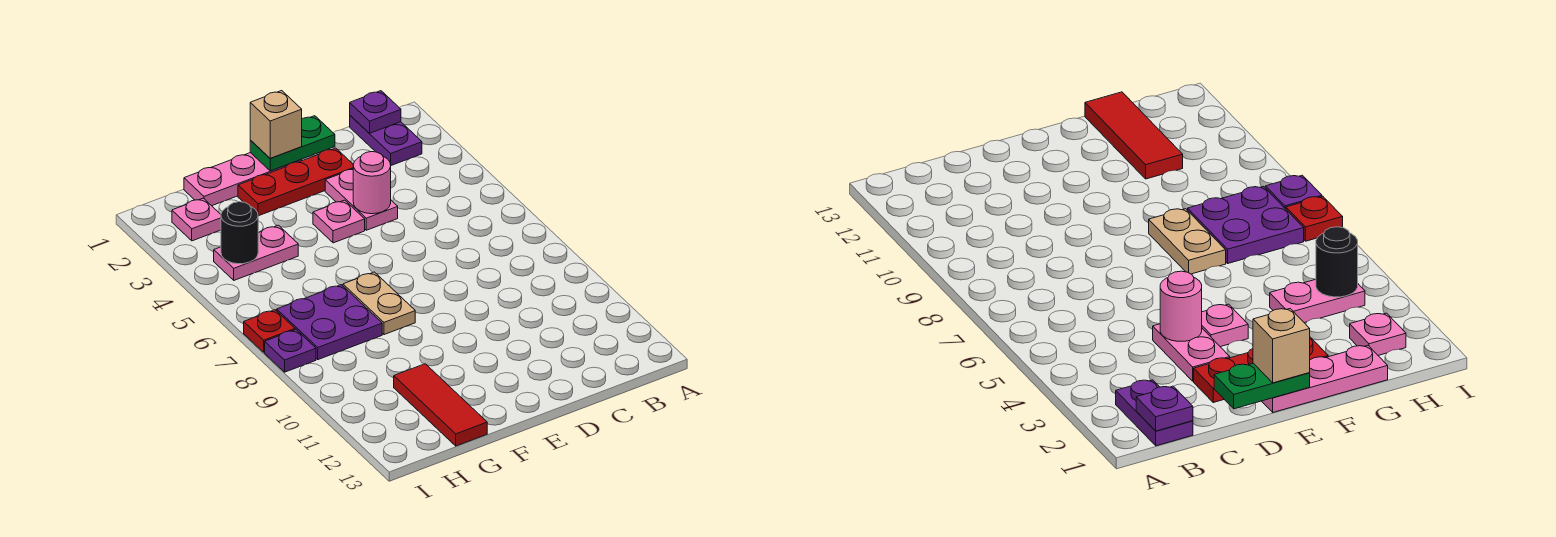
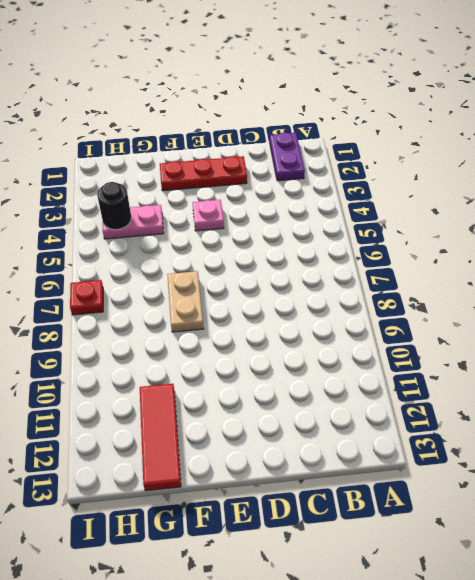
none -> pink 1x2 plate [325,169,398,230]
none -> pink 1x3 plate [184,153,302,206]
none -> purple 2x2 plate [277,285,382,360]

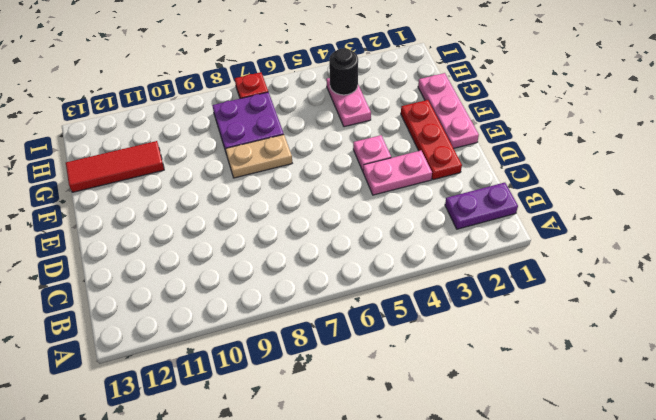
none -> pink 1x1 plate [172,198,221,241]
none -> purple 1x1 plate [265,330,316,372]
none -> purple 1x1 plate [350,91,401,133]

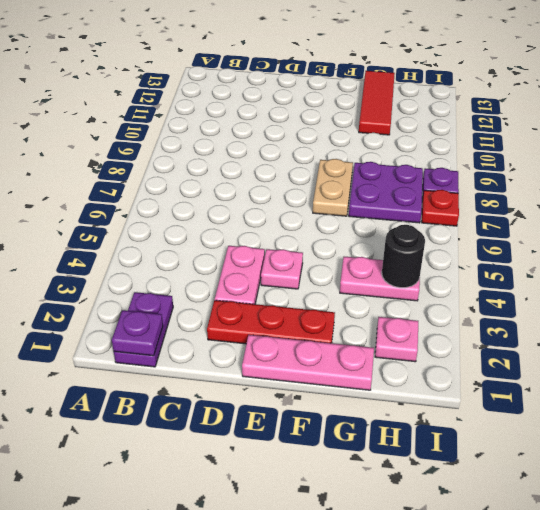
none -> green 1x2 plate [250,116,335,171]
none -> pink 1x1 round brick [353,152,391,214]
none -> tan 1x1 brick [250,91,302,158]

